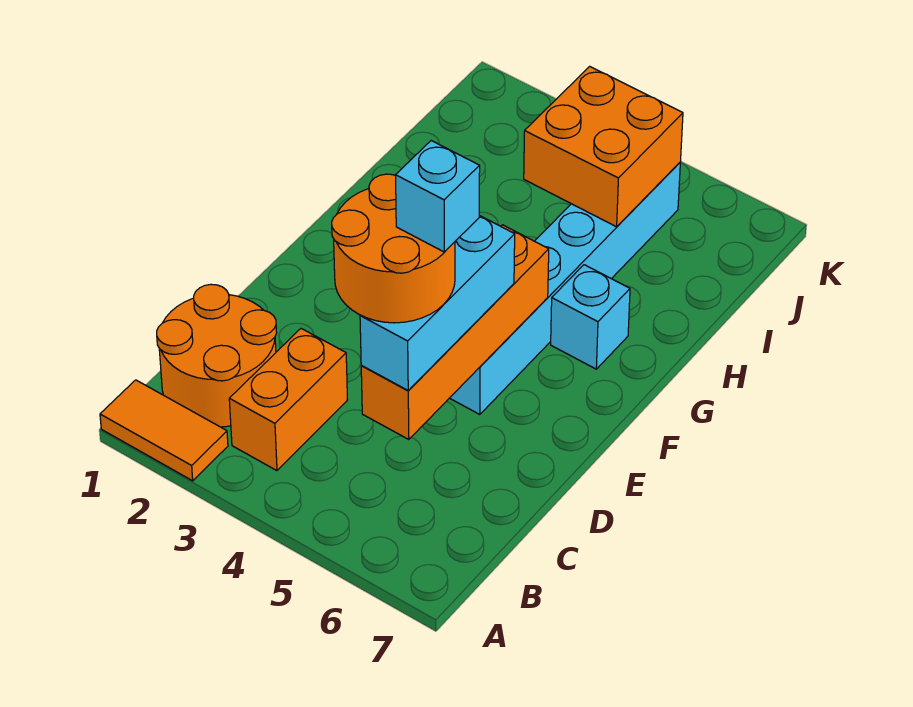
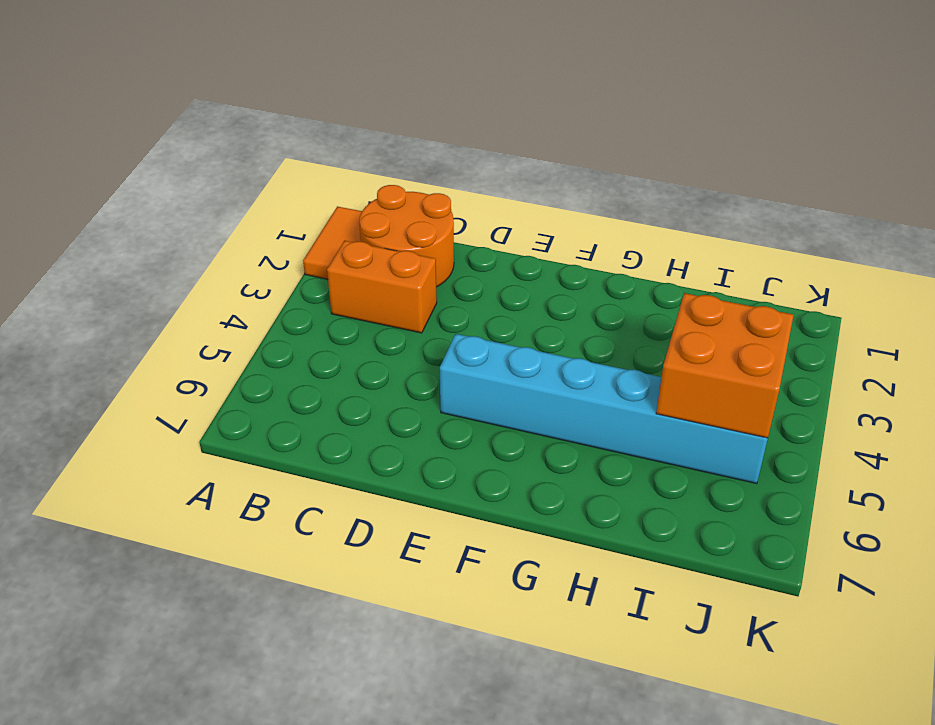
none -> cyan 1x1 brick [551,265,630,369]
none -> orange 1x4 brick [361,225,549,440]

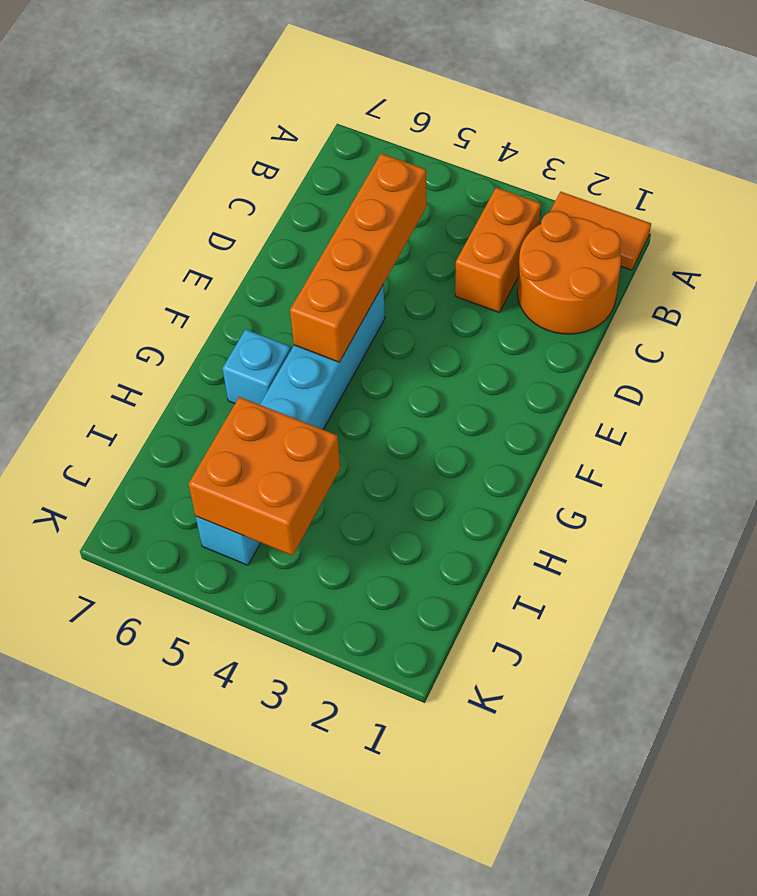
none -> cyan 1x3 brick [360,215,515,391]
none -> orange 2x2 round brick [332,174,455,323]

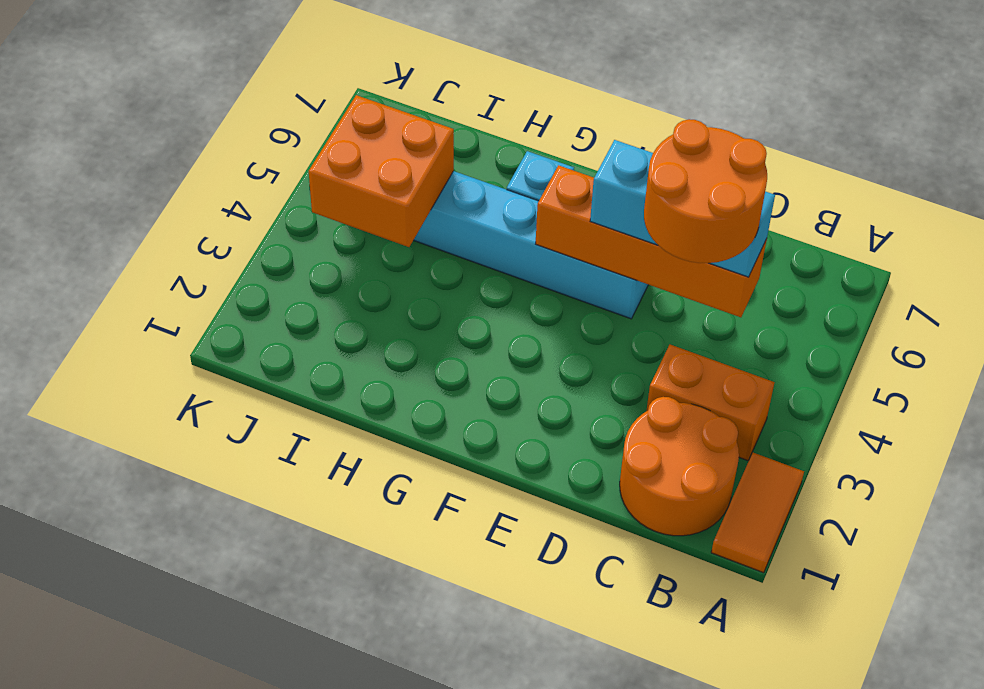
none -> cyan 1x1 brick [396,141,480,252]

